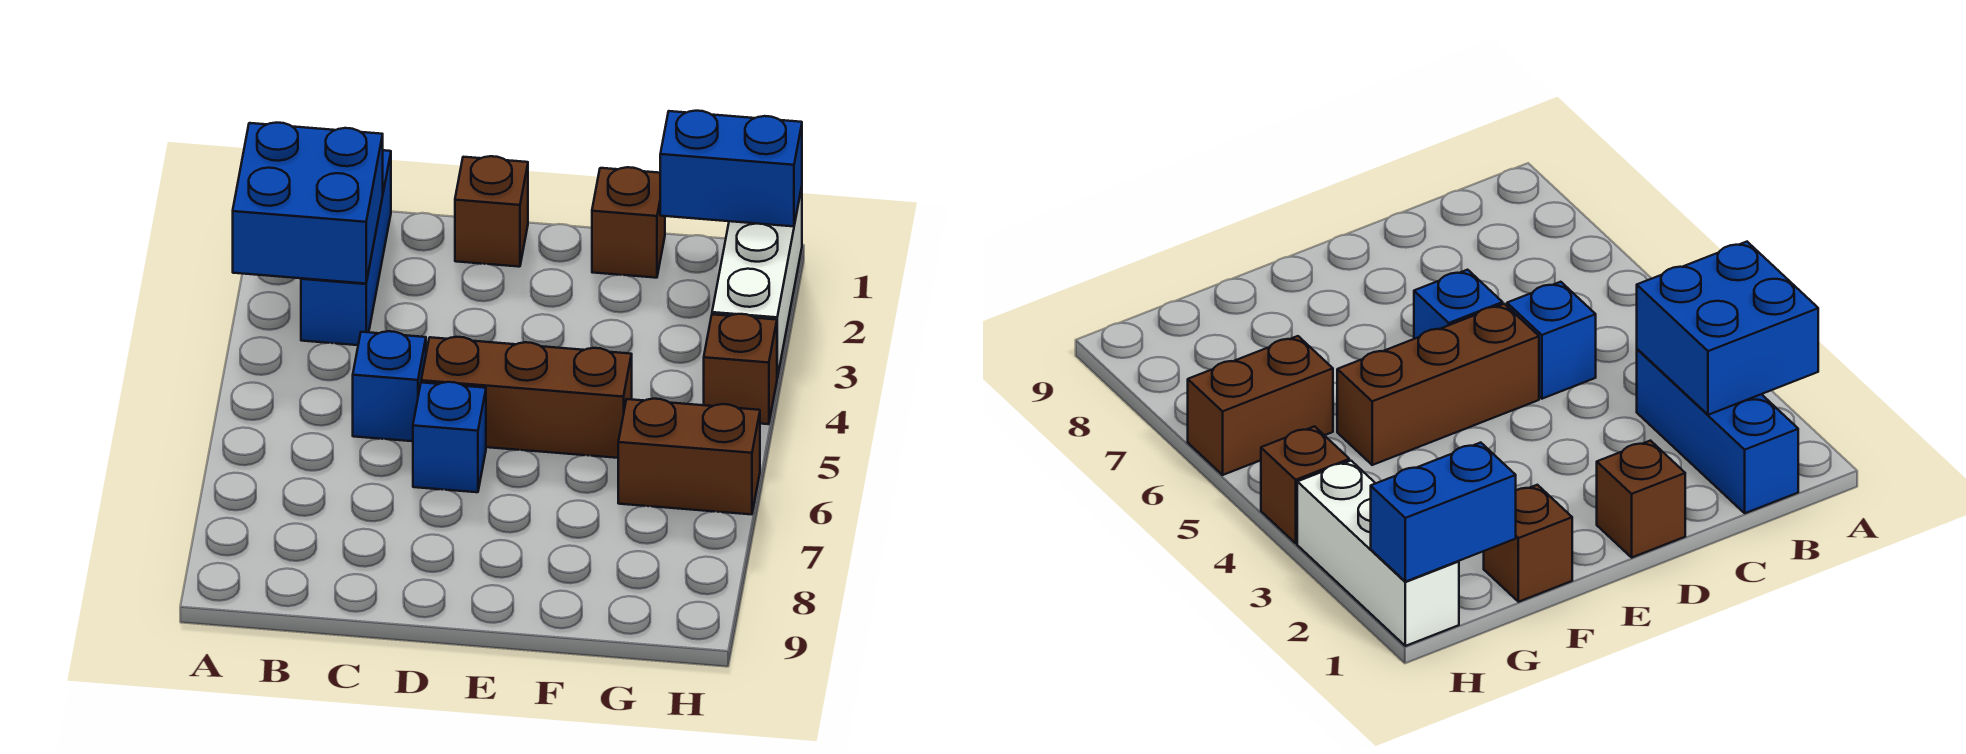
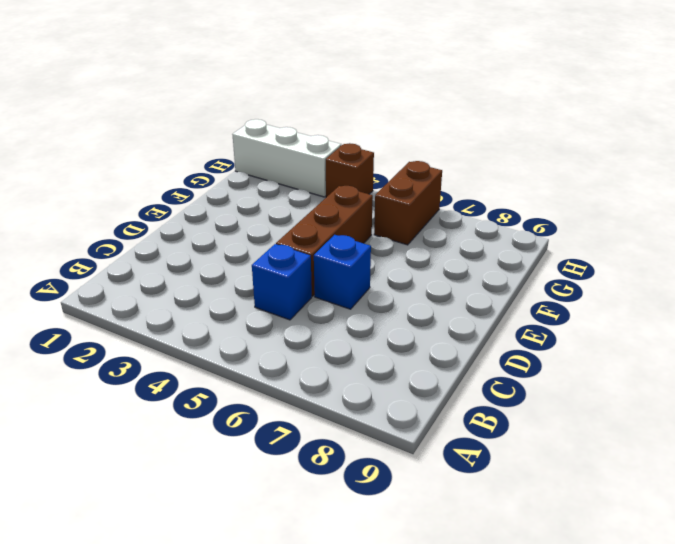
none -> blue 1x3 brick [301,150,391,345]
none -> brown 1x1 brick [455,156,528,267]

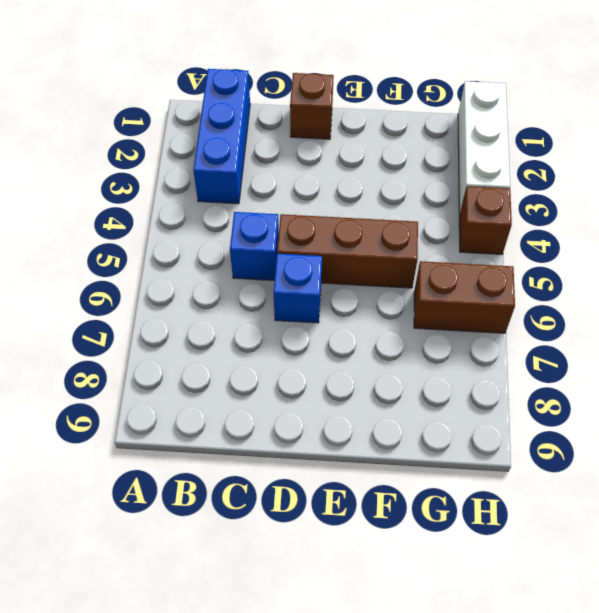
none -> brown 1x1 brick [592,167,665,278]
none -> blue 2x2 brick [233,123,383,284]

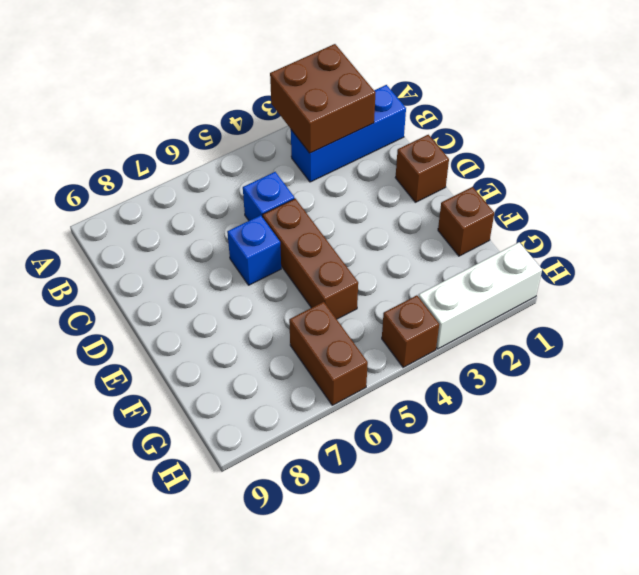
brown 2x2 brick [270,44,376,153] -> blue 2x2 brick [233,123,383,284]
none -> blue 1x2 brick [660,111,802,226]

